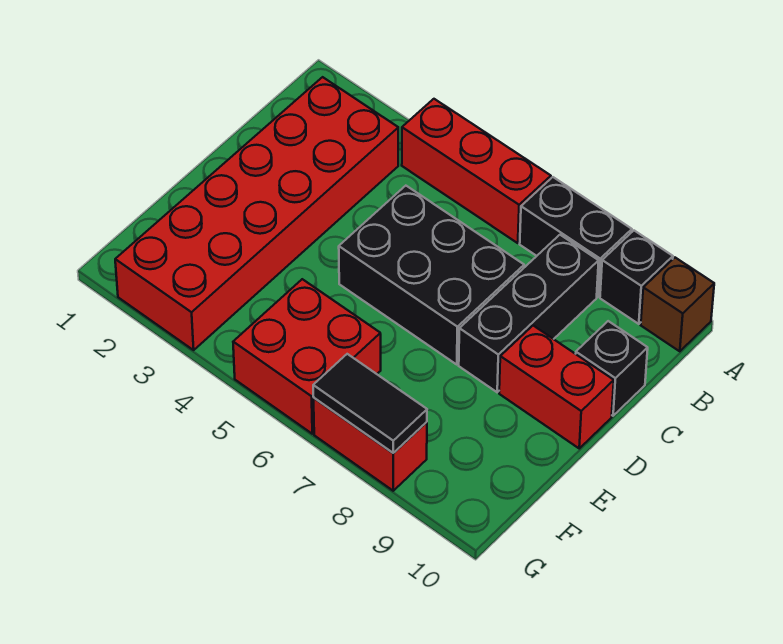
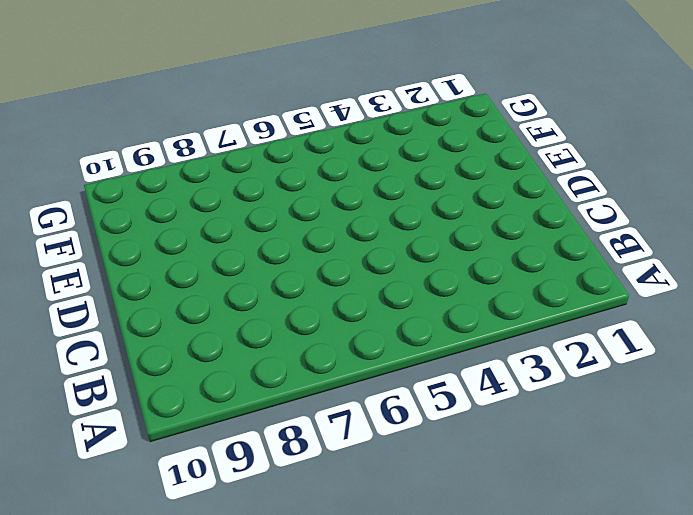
none -> red 1x3 brick [402,99,551,243]
none -> black 1x2 brick [520,177,632,297]
none -> black 1x1 brick [600,231,673,324]

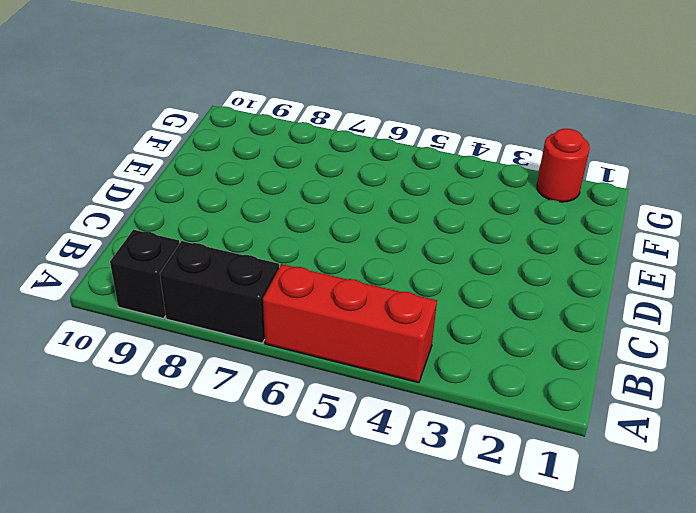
red 1x1 round brick [537,129,590,202] -> red 2x6 brick [115,77,398,350]
none -> brown 1x1 brick [641,258,714,351]
none -> black 1x3 brick [459,235,599,392]
none -> black 2x3 brick [339,186,524,364]

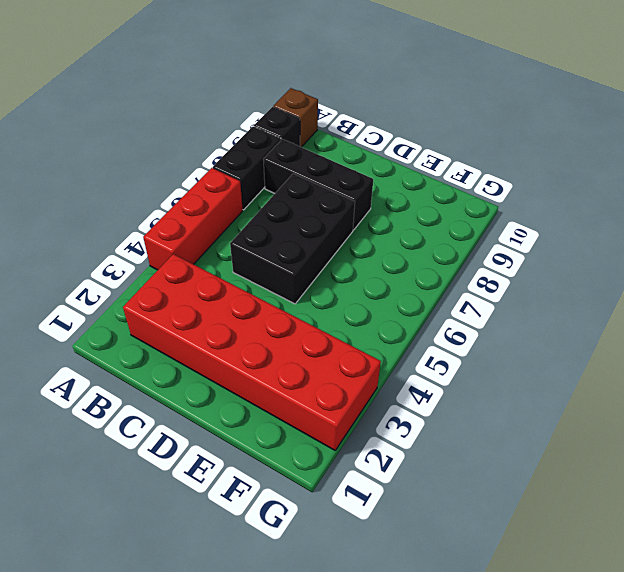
none -> black 1x1 brick [576,321,648,416]
none -> red 1x2 brick [499,326,614,448]
none -> red 2x2 brick [233,279,381,434]

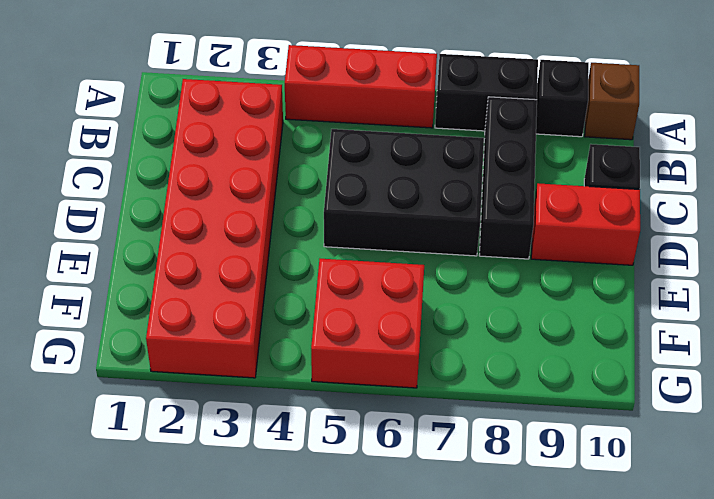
none -> red 1x2 brick [314,398,427,491]
none -> black 1x2 tile [313,354,427,453]

